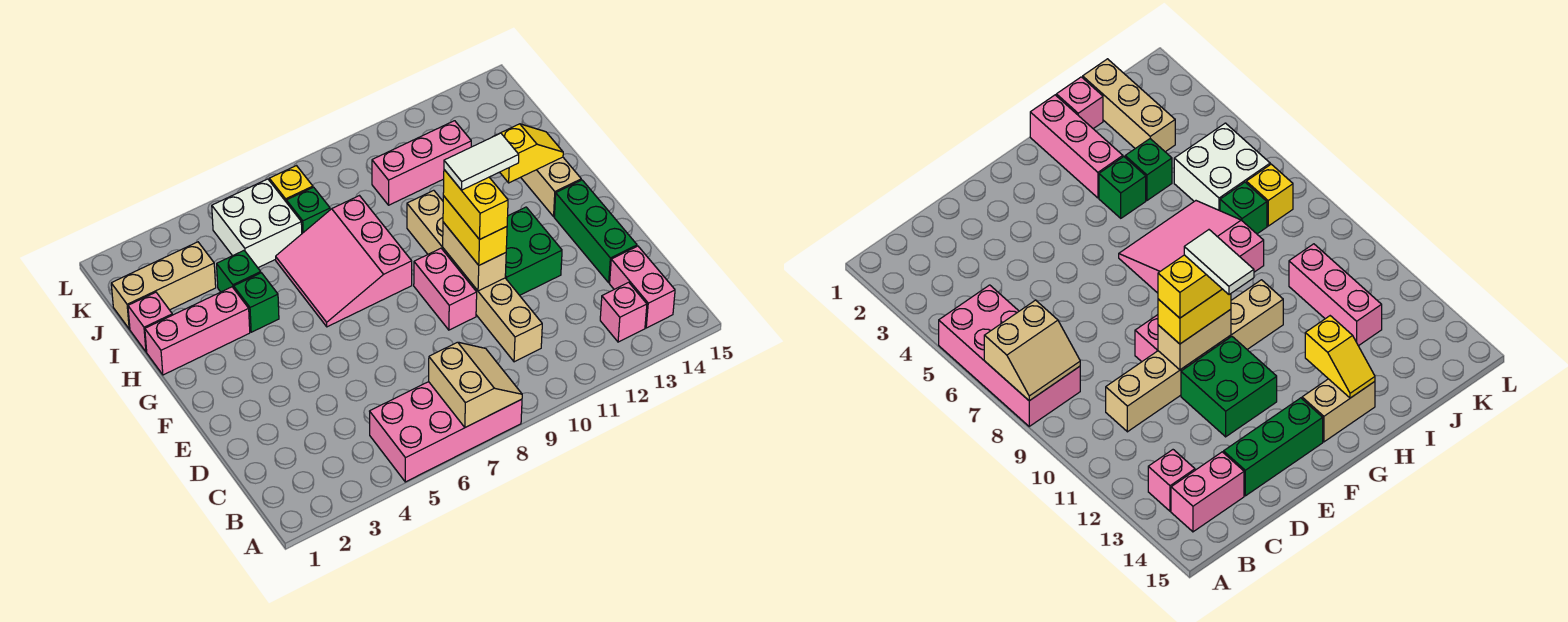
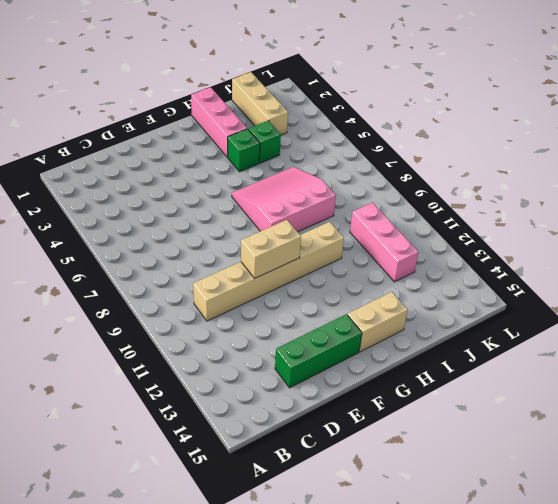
none -> pink 2x4 brick [370,382,522,482]
none -> pink 1x1 brick [600,282,647,342]
none -> pink 1x2 brick [610,246,675,328]

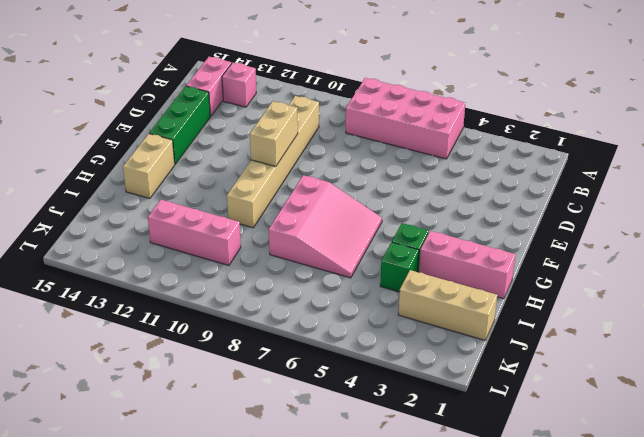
none -> pink 1x2 brick [414,248,477,330]
none -> green 2x2 brick [505,207,562,295]
none -> pink 1x1 brick [128,292,172,352]

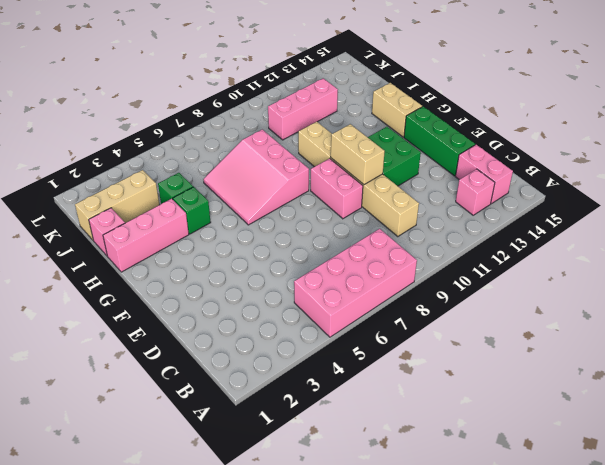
none -> white 2x2 brick [212,179,302,268]
none -> green 1x1 brick [286,187,330,233]
none -> yellow 1x1 brick [269,166,313,201]

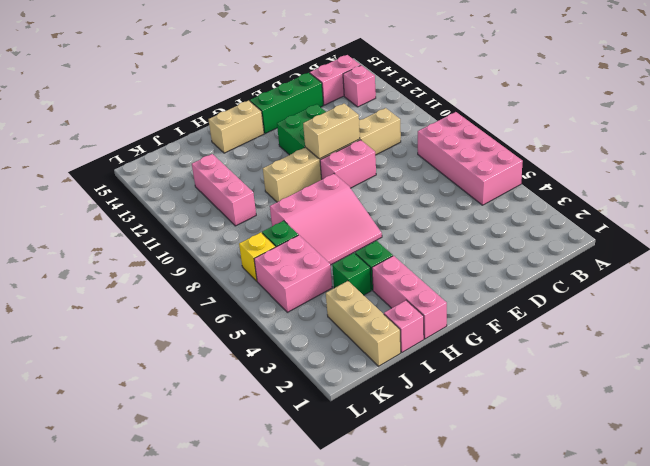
pink 2x2 brick [254,235,332,312] -> white 2x2 brick [212,179,302,268]
none -> tan 2x2 slope [429,342,522,427]
none -> yellow 1x2 slope [495,124,563,183]
none -> yellow 1x2 brick [443,196,507,265]

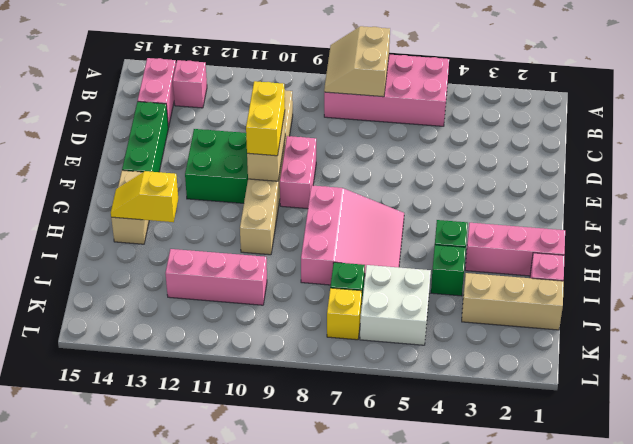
none -> yellow 1x2 brick [443,170,508,240]
none -> white 1x2 tile [444,133,519,190]

